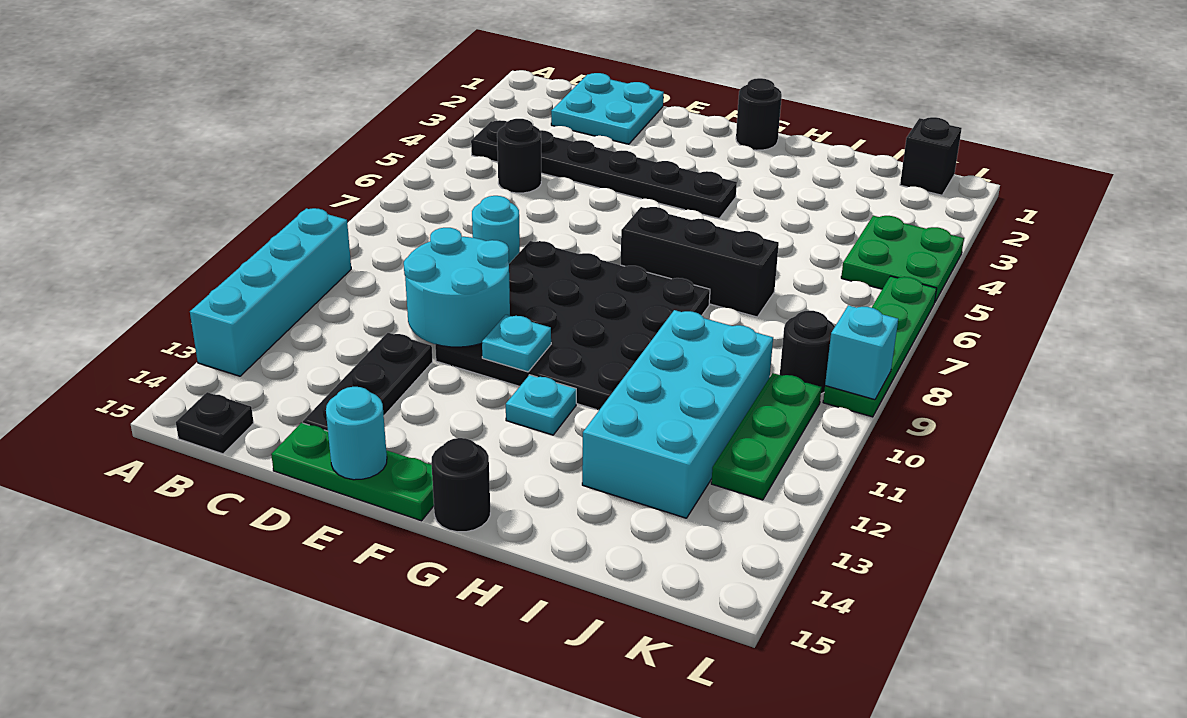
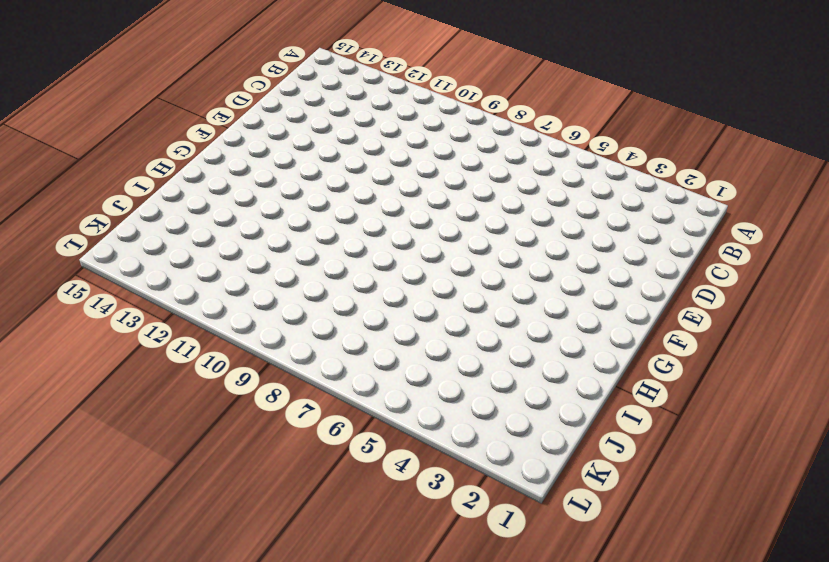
none -> cyan 1x4 brick [190,208,351,376]
none -> black 1x6 plate [471,120,737,218]
none -> black 1x1 plate [176,392,254,454]

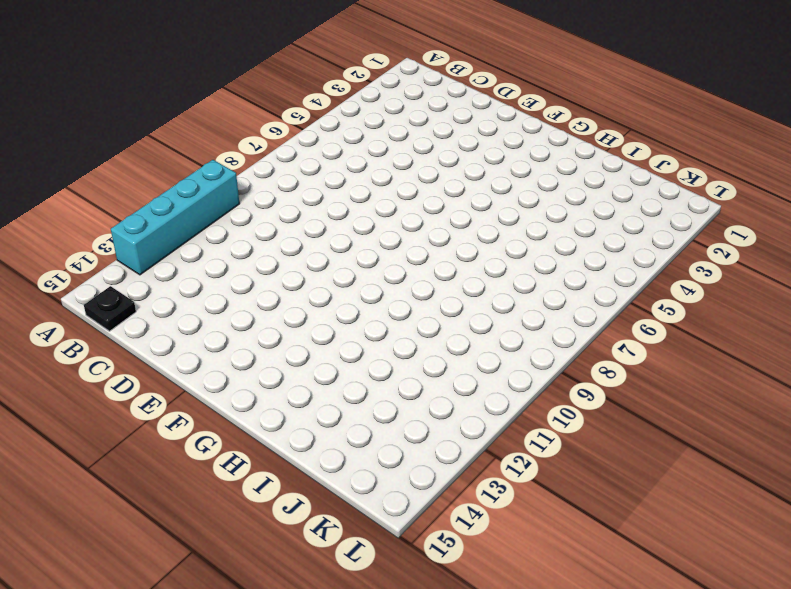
none -> black 1x6 plate [471,120,737,218]
none -> cyan 2x2 plate [551,73,664,144]
none -> black 1x1 round brick [497,119,541,193]

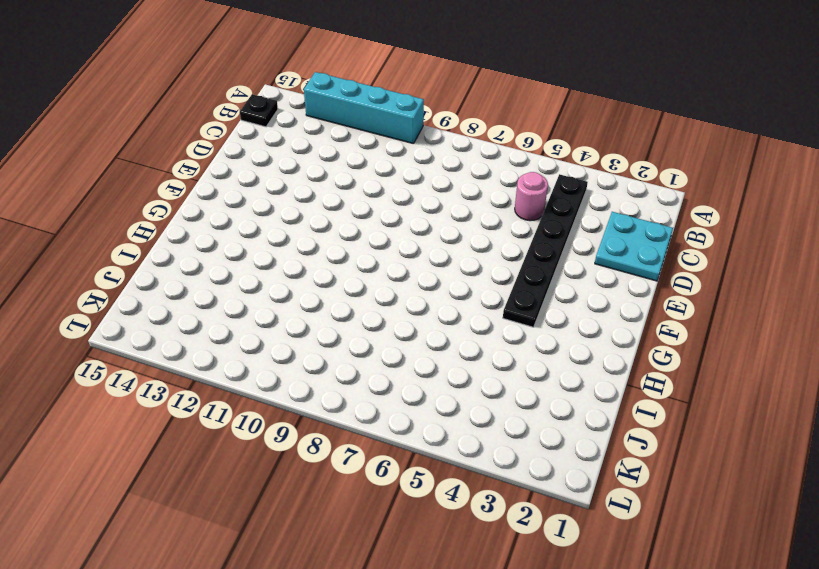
pink 1x1 round brick [515,172,548,221] -> black 1x1 round brick [497,119,541,193]
none -> cyan 1x1 round brick [472,196,520,263]
none -> black 1x3 plate [303,333,433,431]
none -> green 1x3 plate [271,423,434,521]

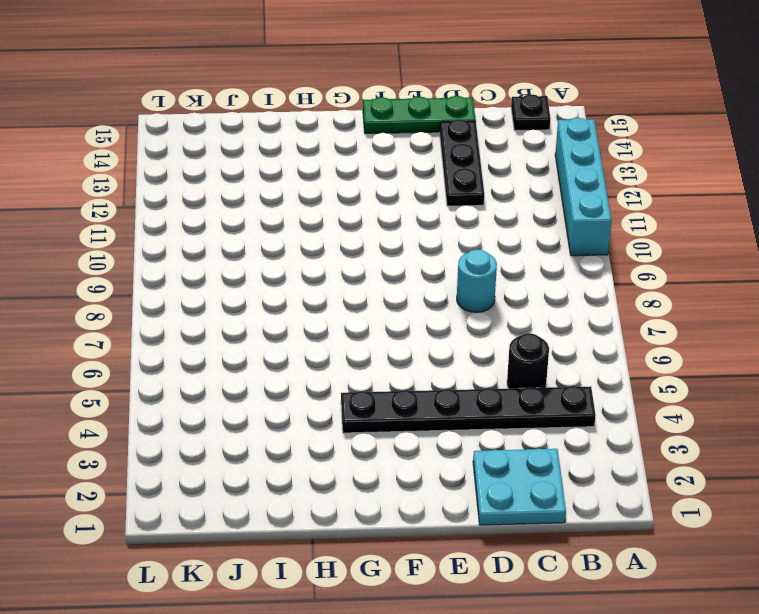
none -> black 4x4 plate [435,241,710,410]
none -> black 1x1 round brick [736,78,782,150]
none -> black 1x3 brick [621,207,779,317]

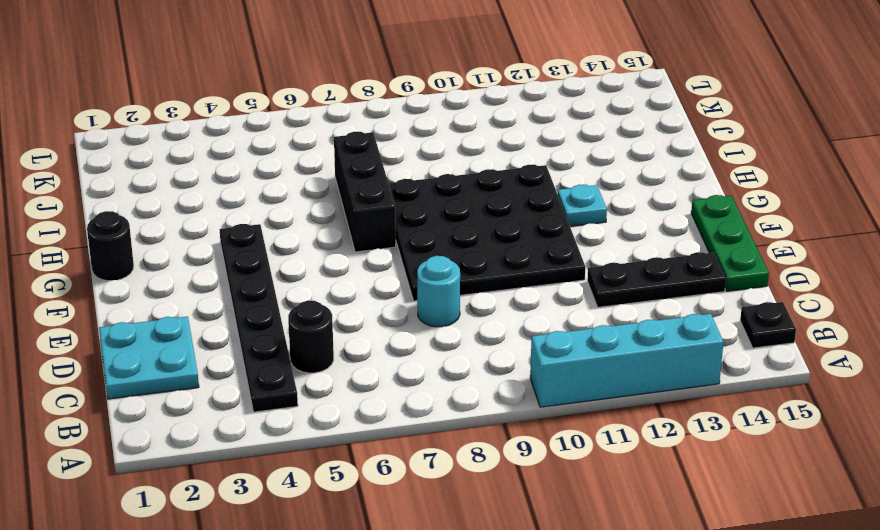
none -> black 1x1 round brick [431,438,490,532]
none -> cyan 2x4 brick [582,310,773,518]
none -> black 1x1 brick [900,117,962,195]

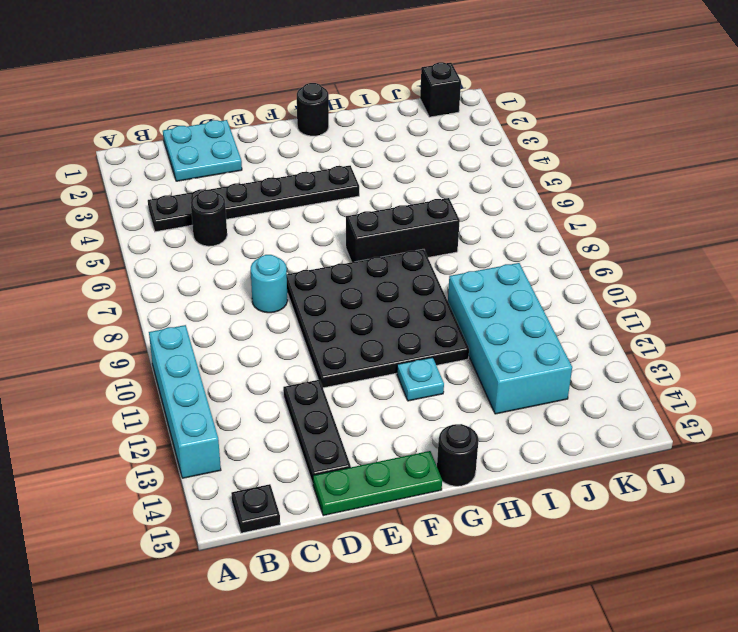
none -> green 2x2 plate [841,216,964,303]
none -> black 1x1 round brick [780,310,835,394]
none -> green 1x3 plate [711,373,822,500]

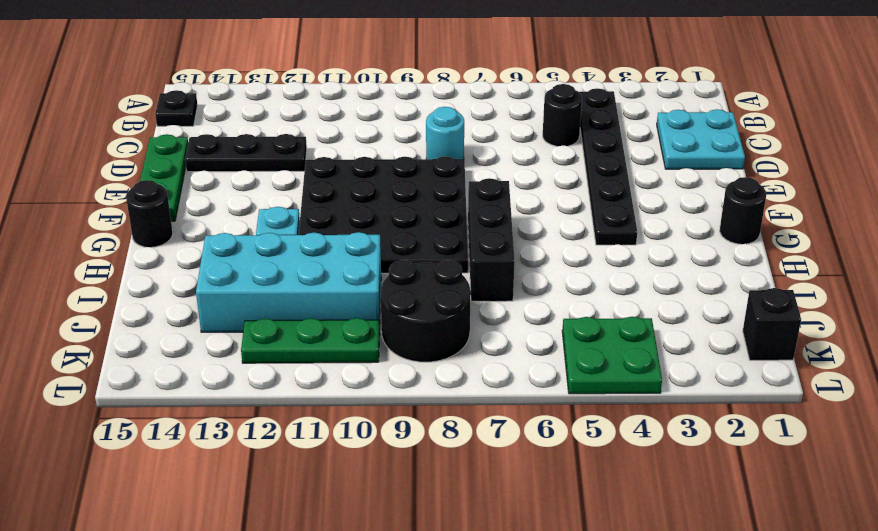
black 2x2 round brick [381,260,471,362] -> black 1x1 round brick [780,310,835,394]
none -> cyan 1x4 brick [190,208,351,376]
none -> green 1x4 plate [823,276,937,417]
none -> cyan 2x2 round brick [404,228,510,347]

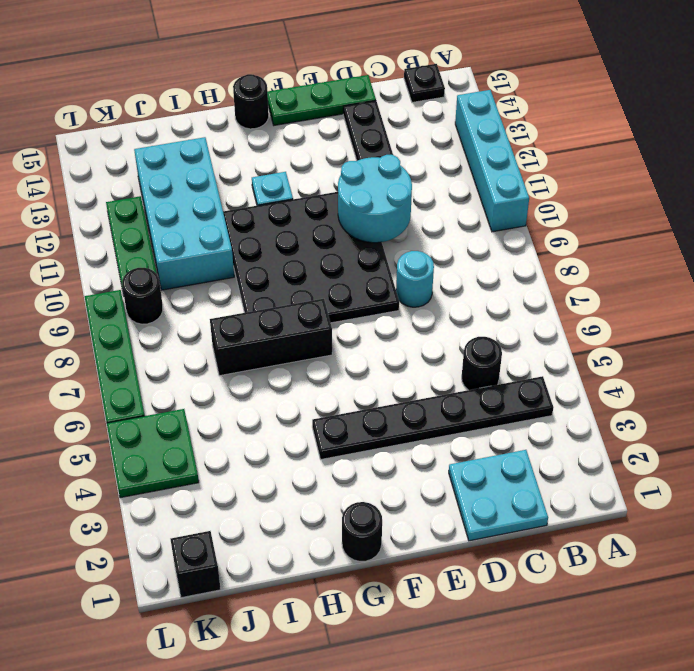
none -> cyan 1x1 round brick [326,387,387,480]
none -> cyan 1x1 plate [482,315,551,372]
none -> cyan 1x1 brick [825,305,898,400]

